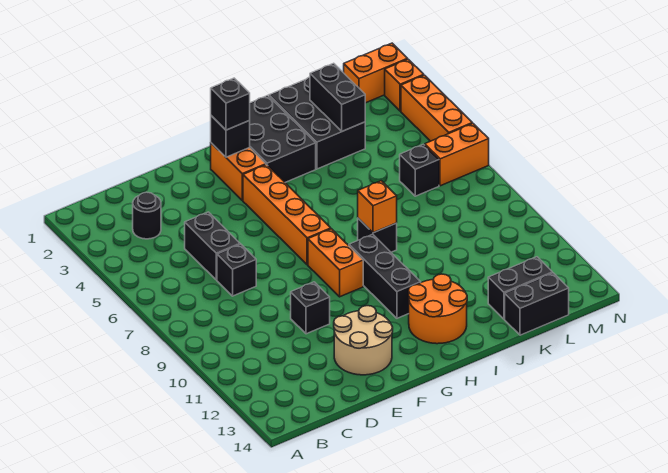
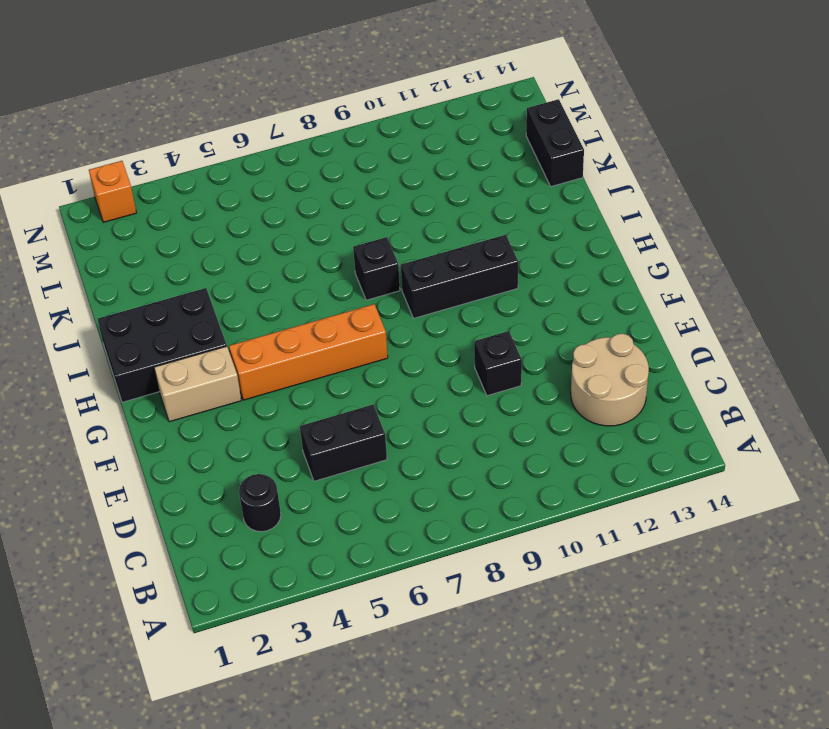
tan 2x2 round brick [571,334,649,426] -> tan 2x2 round brick moved to [334,306,393,375]
tan 1x2 brick [154,346,241,422] -> orange 1x2 brick [211,143,266,200]
none -> black 1x1 brick [217,244,256,296]
none -> orange 1x2 brick [308,229,363,297]
none -> orange 2x2 round brick [408,274,467,344]

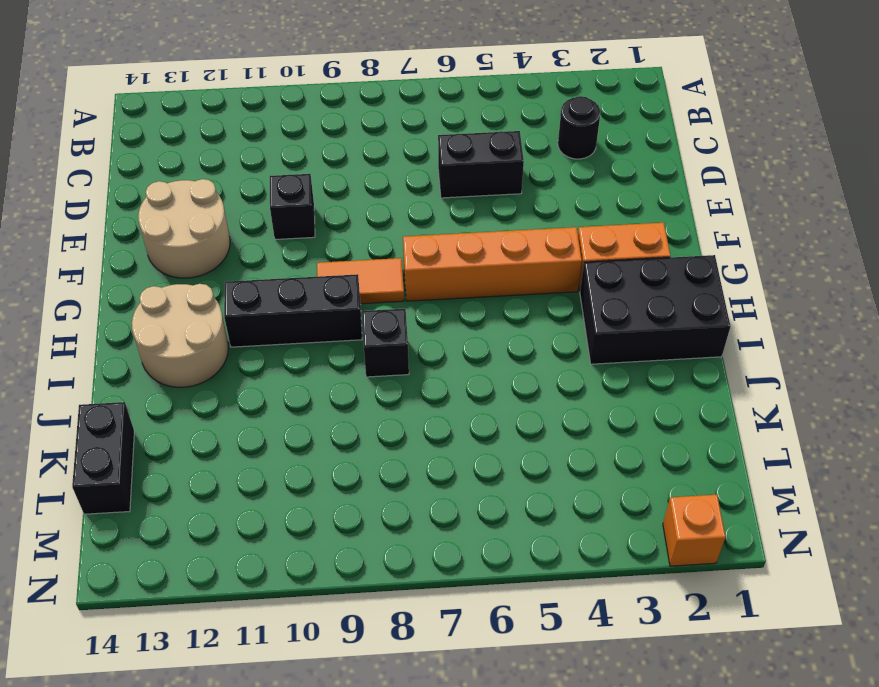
orange 1x2 tile [317,258,404,304] -> orange 1x2 brick [308,229,363,297]
tan 2x2 round brick [132,284,228,387] -> orange 2x2 round brick [408,274,467,344]
none -> black 1x1 brick [217,244,256,296]
none -> black 2x3 brick [269,77,365,169]
none -> black 1x2 brick [488,257,552,319]

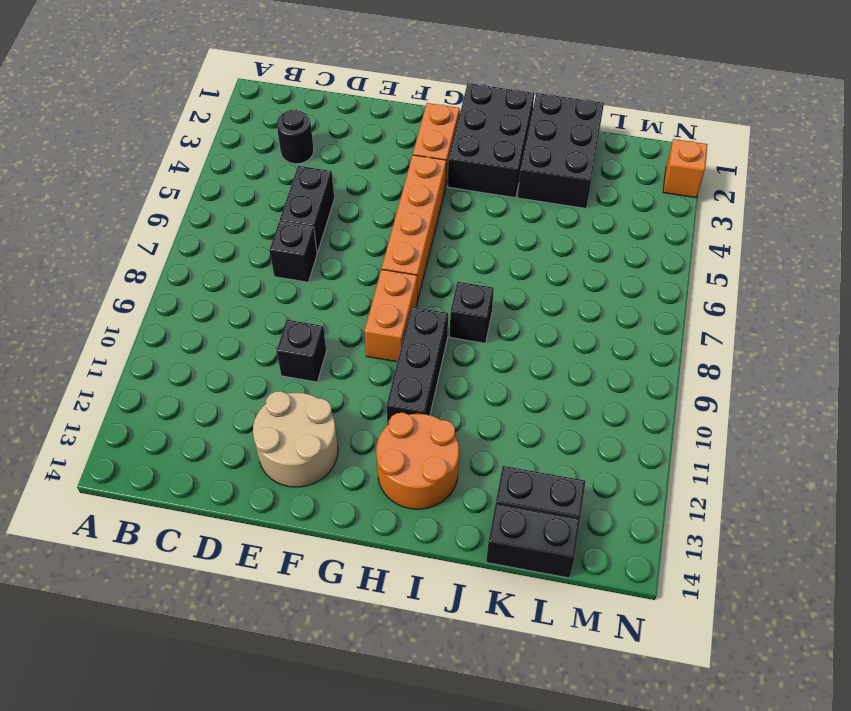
none -> black 1x1 brick [400,144,439,196]
none -> orange 1x2 brick [344,43,407,103]
none -> orange 1x2 brick [425,123,489,186]

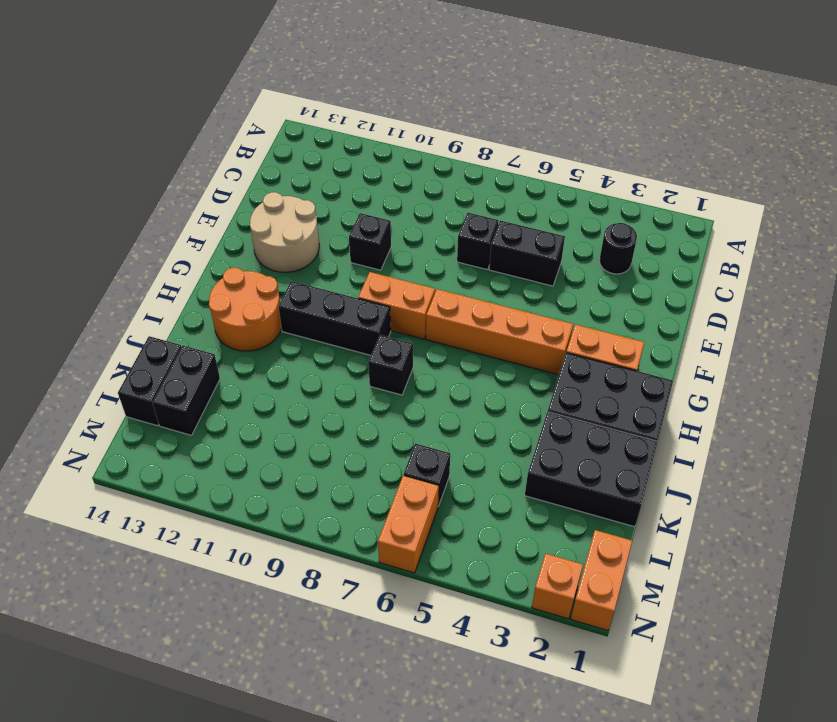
none -> orange 1x3 brick [401,75,472,141]
none -> black 1x1 brick [211,116,250,157]
none -> orange 1x1 brick [358,181,397,233]

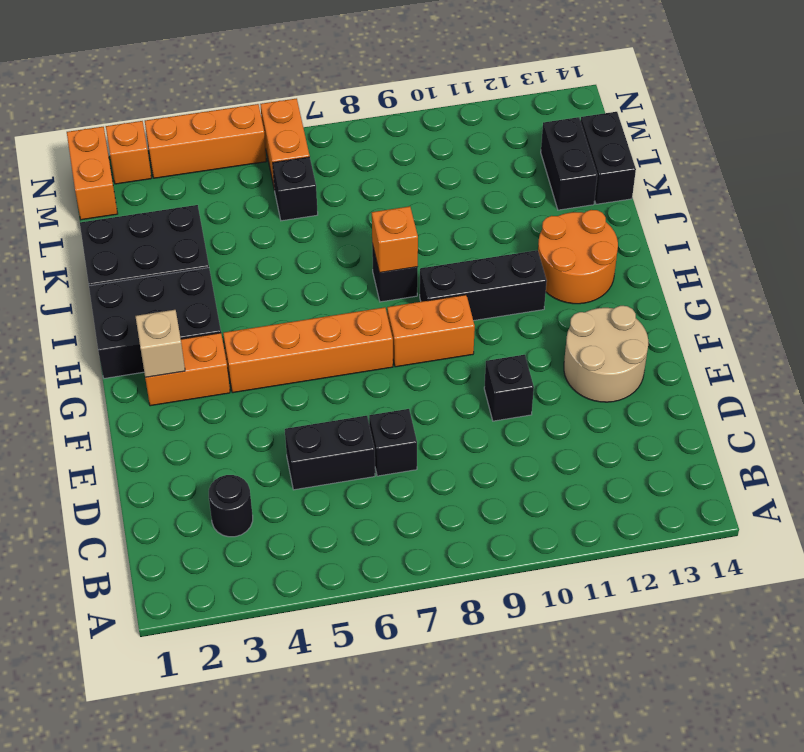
tan 1x1 brick [135,310,185,378] -> black 1x1 brick [211,116,250,157]
none -> black 1x2 brick [310,63,365,131]
none -> black 1x1 brick [211,78,250,130]

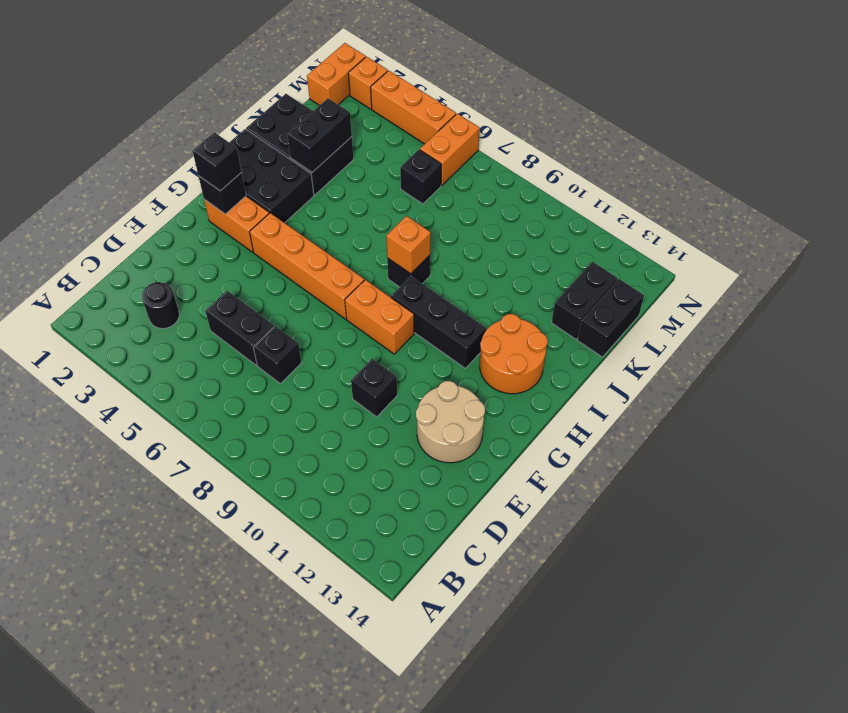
black 1x2 brick [287,98,352,172] -> black 1x2 brick turned to [310,63,365,131]

